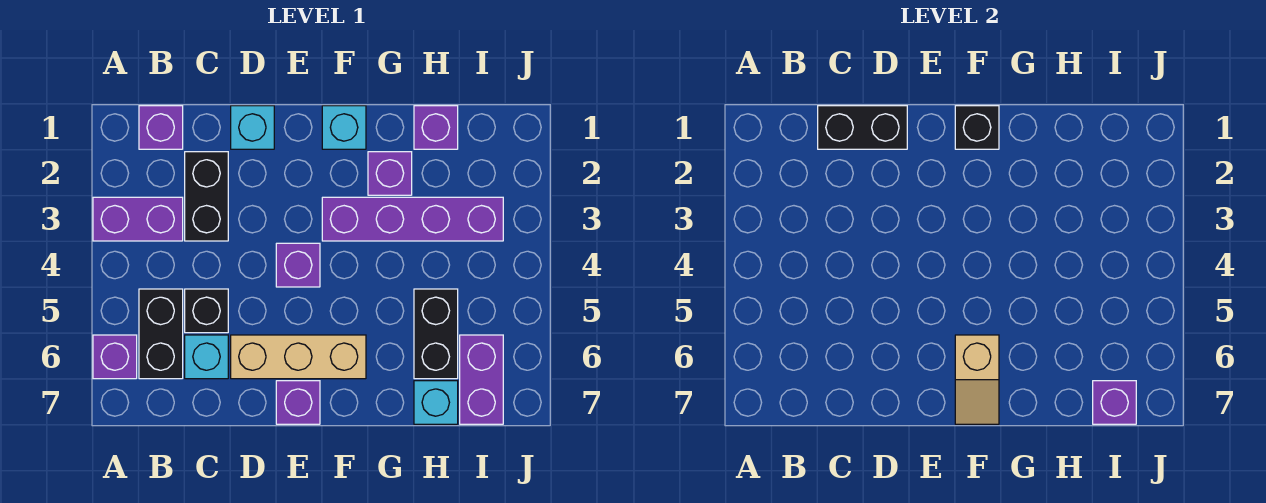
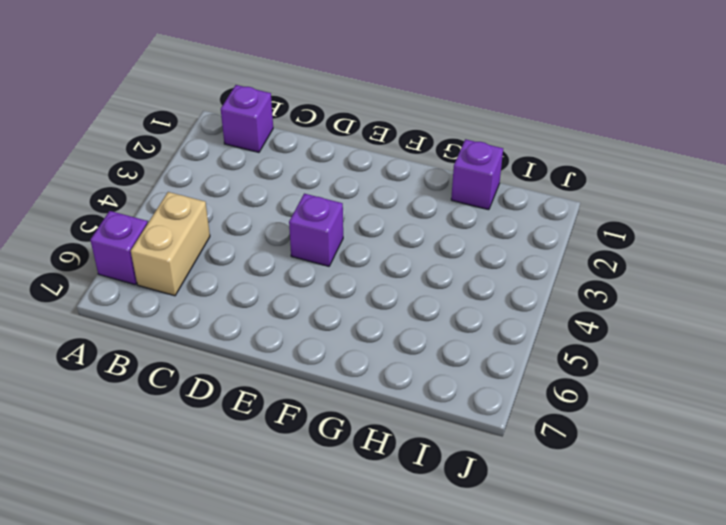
tan 1x2 brick [131,192,210,296] -> black 1x2 brick [139,289,183,379]
none -> purple 1x2 brick [93,197,183,241]
none -> black 1x2 brick [185,152,228,241]
none -> black 1x1 brick [185,289,228,333]

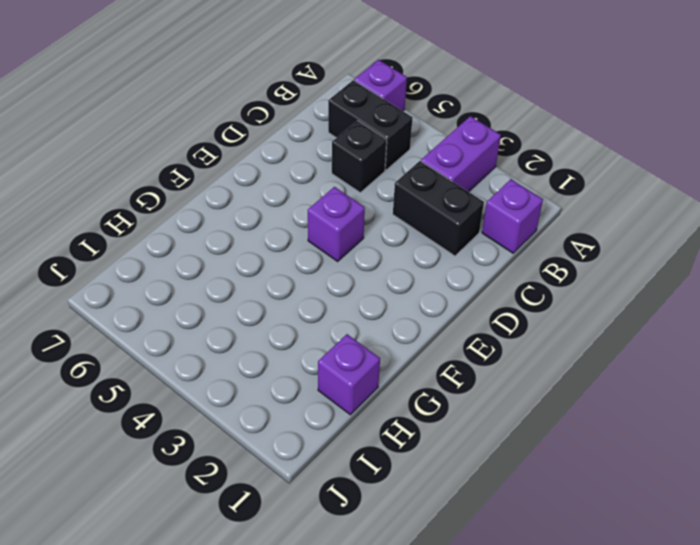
none -> cyan 1x1 brick [185,335,228,379]
none -> cyan 1x1 brick [231,106,274,149]
none -> tan 1x3 brick [231,335,366,379]

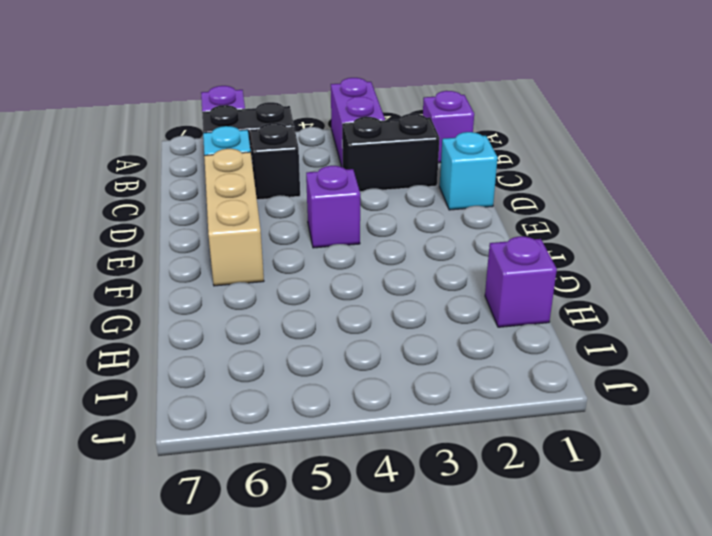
none -> purple 1x1 brick [276,381,320,424]
none -> cyan 1x1 brick [322,106,366,149]
none -> purple 1x4 brick [322,197,503,241]

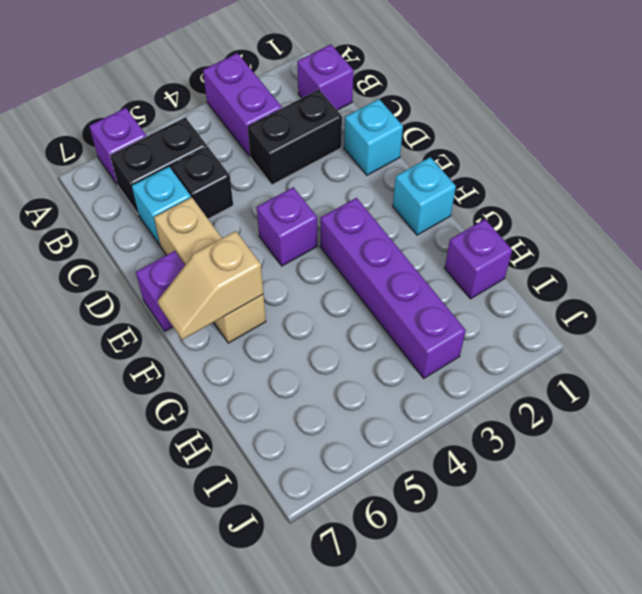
none -> purple 1x1 brick [368,152,412,195]
none -> black 1x2 brick [414,289,458,379]
none -> cyan 1x1 brick [414,381,458,424]

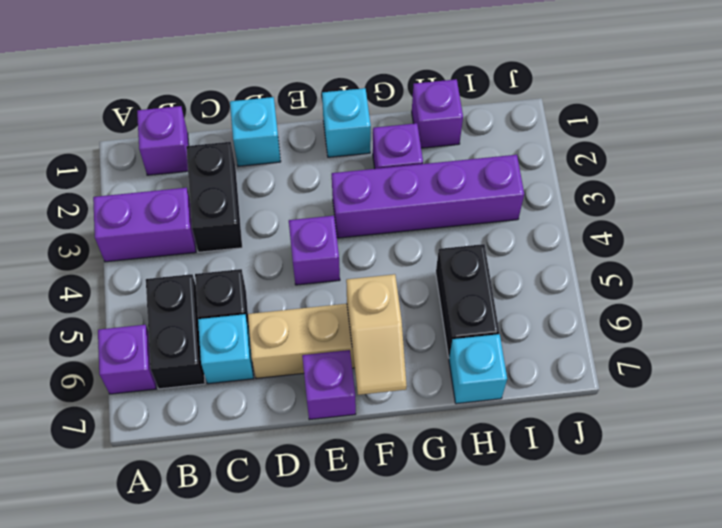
none -> purple 1x2 brick [460,335,503,424]
none -> black 1x2 brick [818,106,907,149]
none -> black 1x1 brick [955,106,999,149]

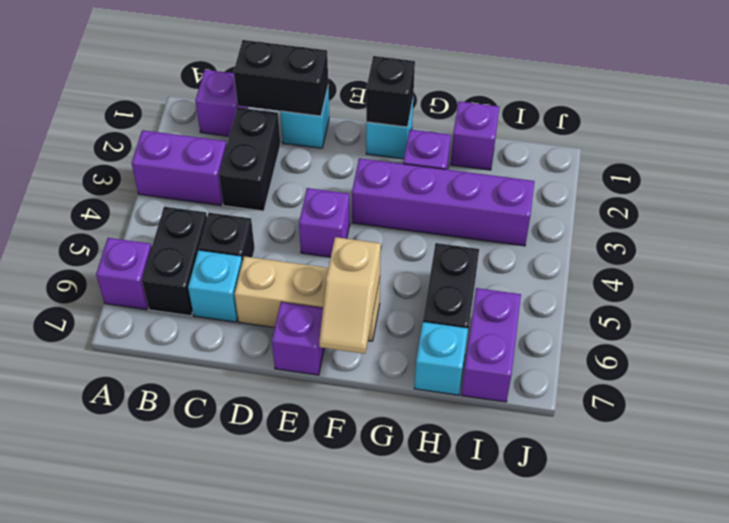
none -> purple 1x1 brick [1093,381,1136,424]

